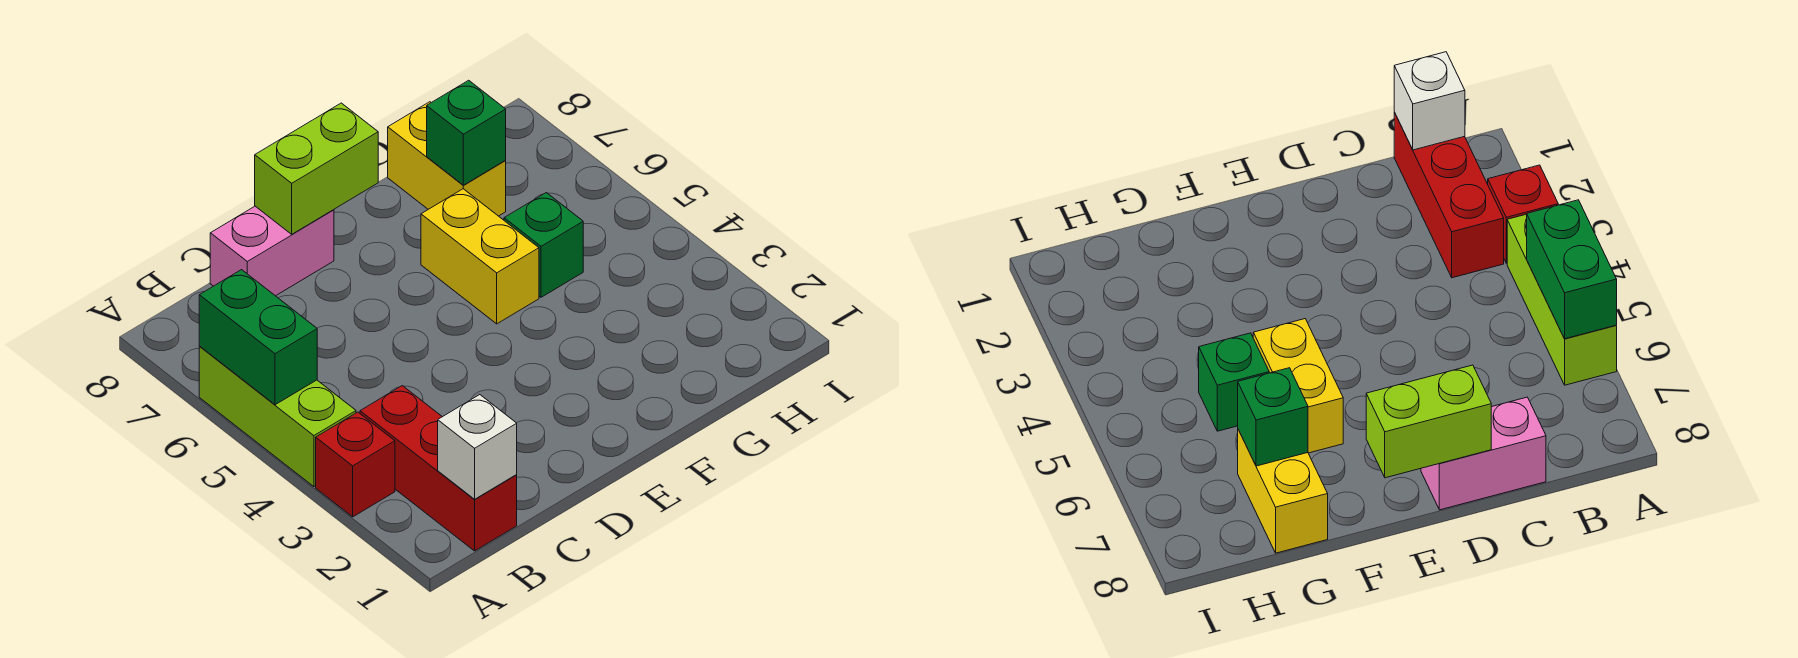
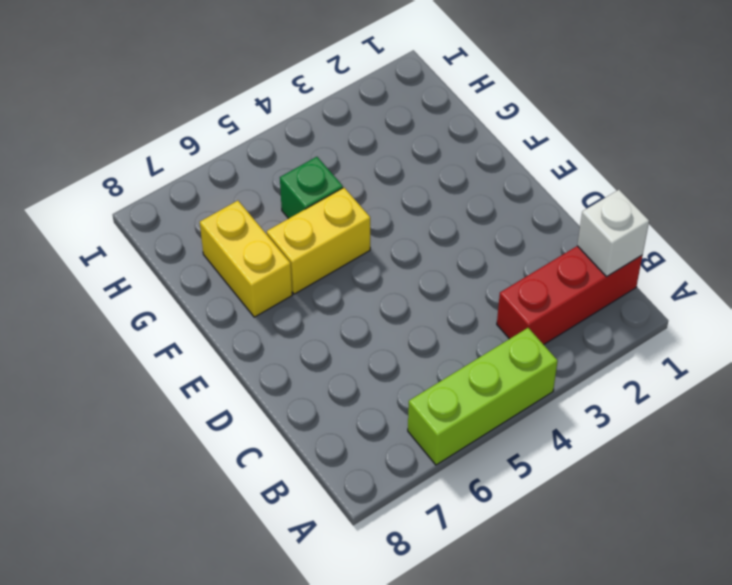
yellow 1x2 brick [200,201,292,317] -> yellow 1x2 brick turned to [388,102,506,216]
none -> red 1x1 brick [316,412,395,517]
none -> pink 1x2 brick [210,206,334,296]

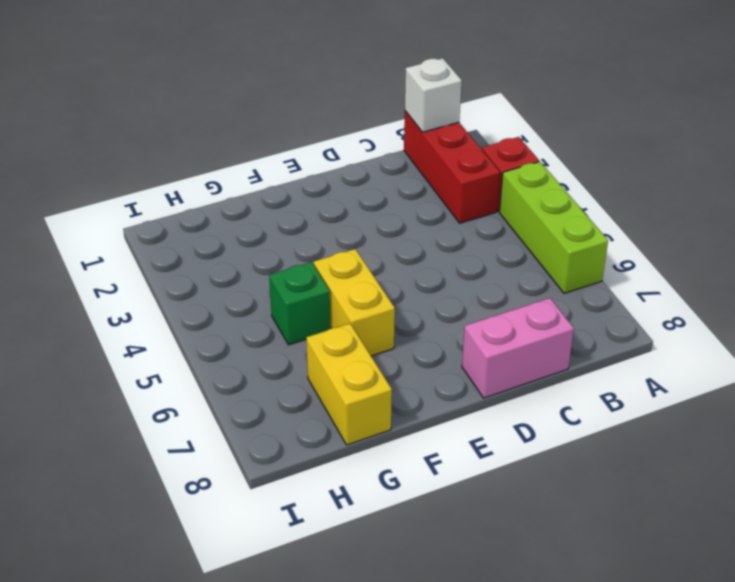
none -> green 1x2 brick [199,270,317,405]
none -> lime 1x2 brick [255,103,378,234]

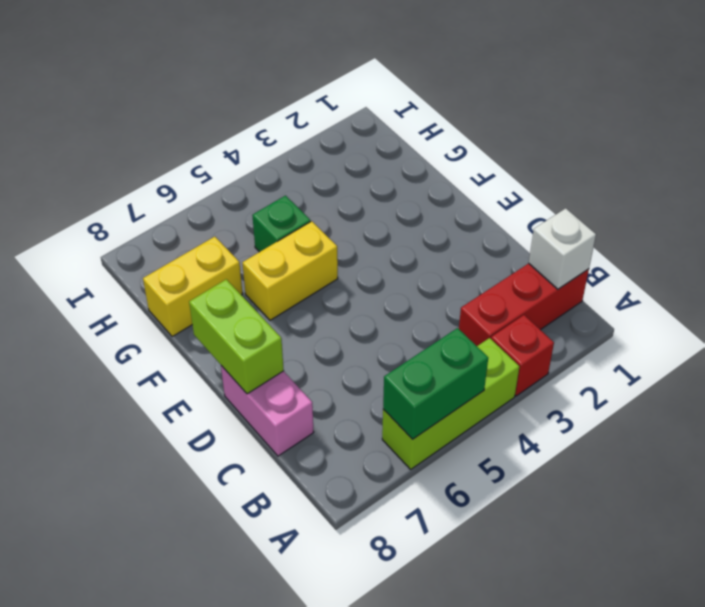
none -> green 1x1 brick [427,80,506,185]

